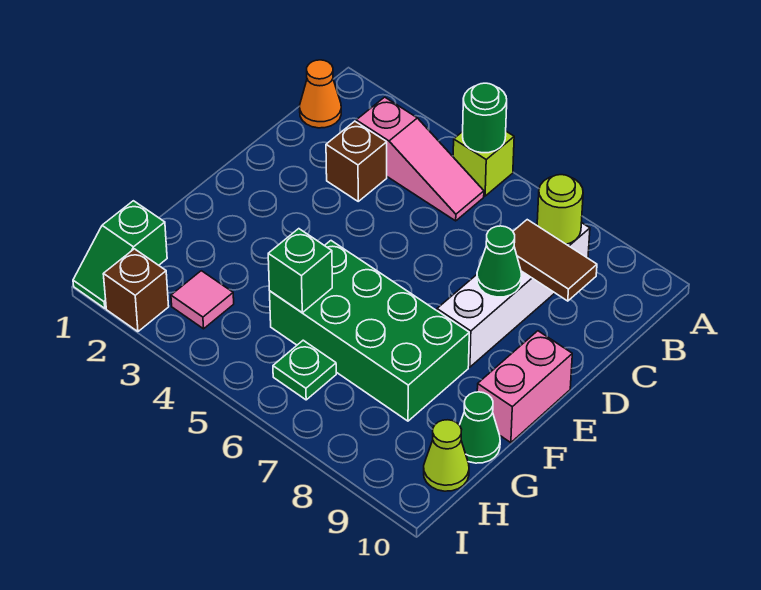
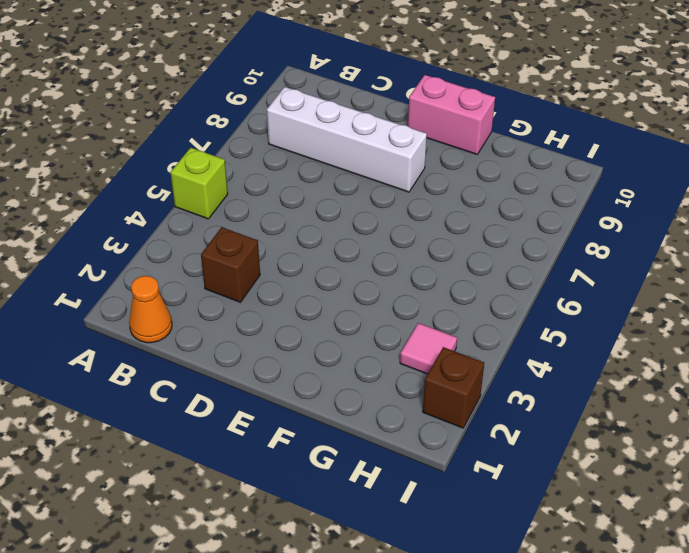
none -> pink 1x3 slope [356,97,484,221]
none -> green 2x4 brick [270,241,469,421]
none -> green 1x1 cone [460,392,500,463]

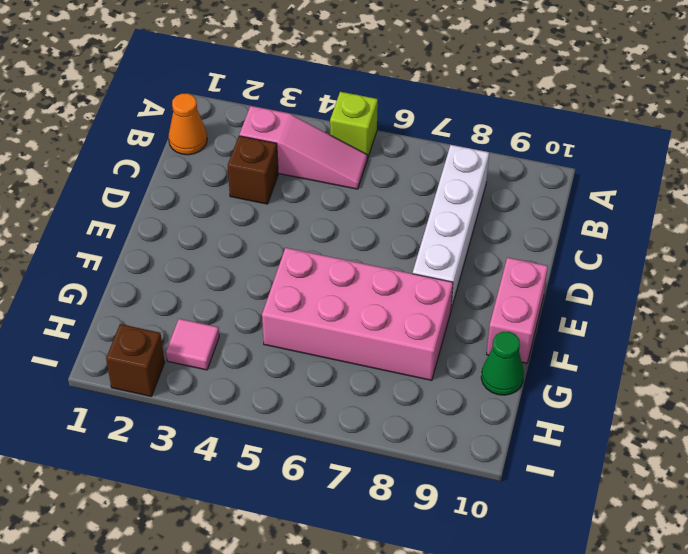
pink 2x4 brick [262,248,453,380] -> green 2x4 brick [270,241,469,421]
none -> green 1x2 slope [73,201,167,308]
none -> green 1x1 plate [273,340,336,400]
none -> lime 1x1 cone [424,420,469,491]

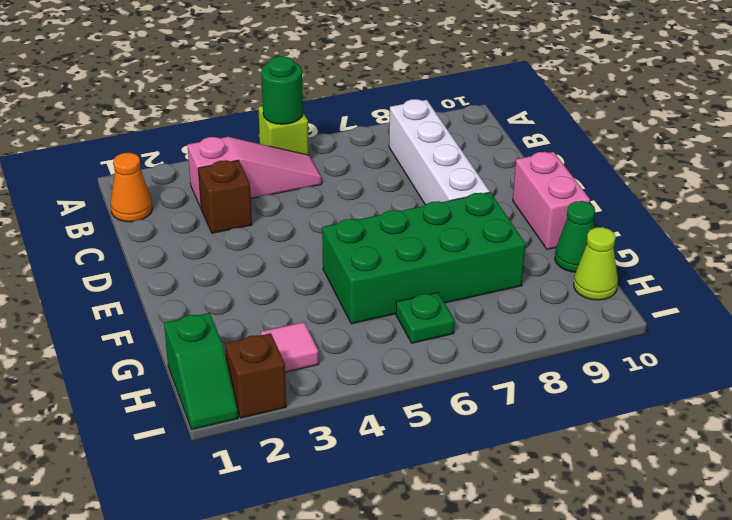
none -> lime 1x1 round brick [537,175,583,244]
none -> brown 1x2 tile [513,220,597,301]
none -> green 1x1 cone [477,226,522,297]

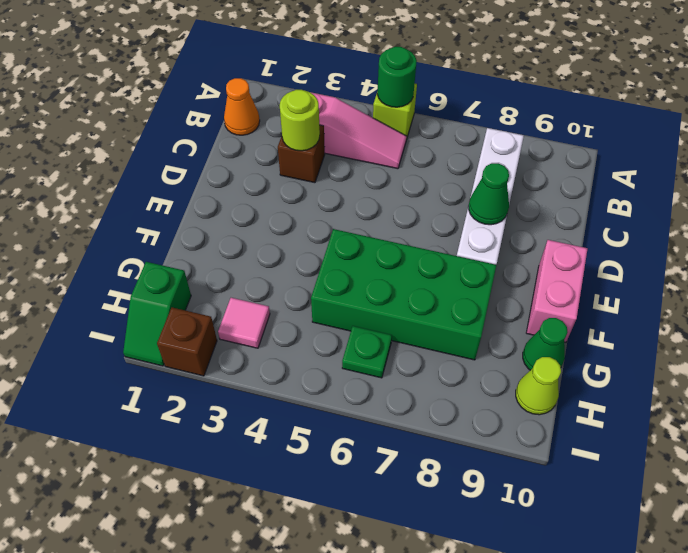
lime 1x1 round brick [280,90,320,151] -> lime 1x1 round brick moved to [537,175,583,244]
none -> brown 1x2 tile [513,220,597,301]
none -> green 1x1 brick [268,229,332,313]

